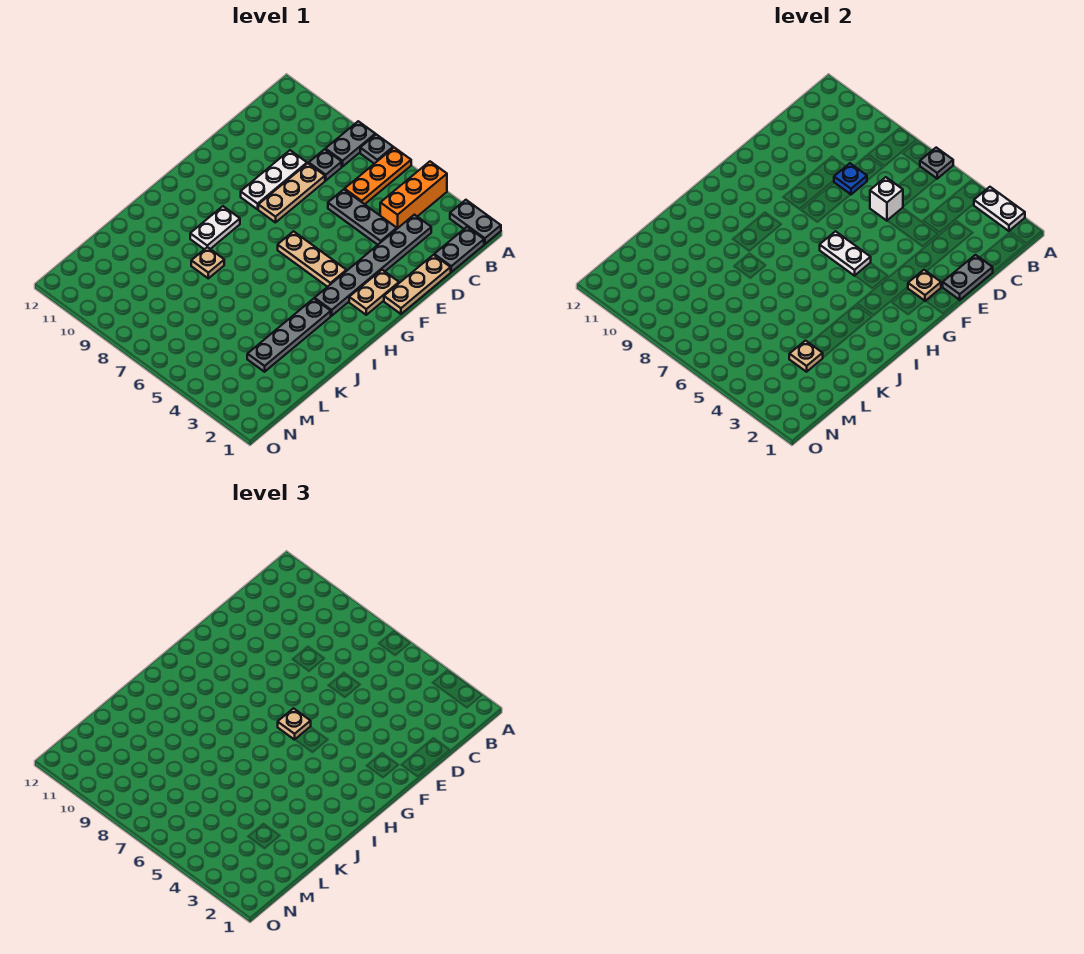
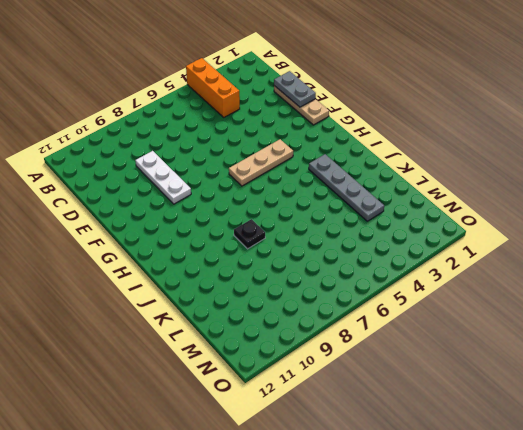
black 1x1 plate [234,219,265,249] -> tan 1x1 plate [191,247,224,278]
none -> grey 1x2 plate [450,200,501,244]
none -> orange 1x3 plate [345,148,411,204]
none -> grey 1x1 plate [360,134,393,164]

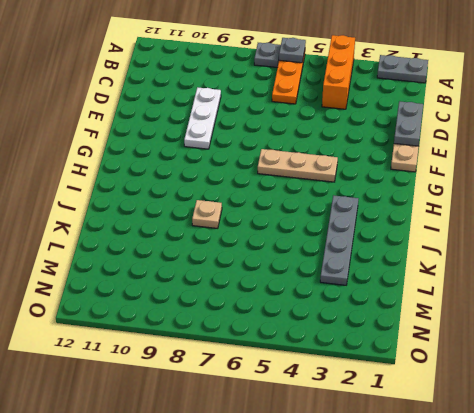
none -> grey 1x2 plate [326,121,375,167]
none -> grey 1x2 plate [434,227,484,272]
none -> grey 1x6 plate [315,215,431,316]

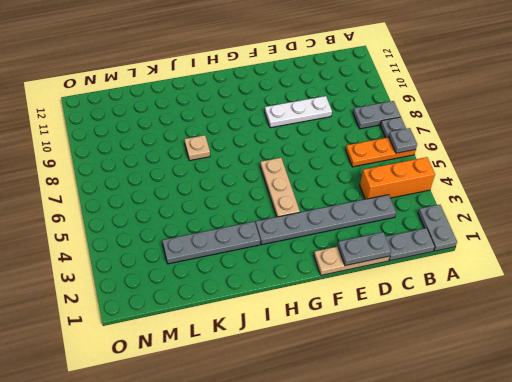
none -> grey 1x1 plate [309,149,342,180]
none -> grey 1x3 plate [328,189,397,245]
none -> tan 1x3 plate [258,163,325,223]

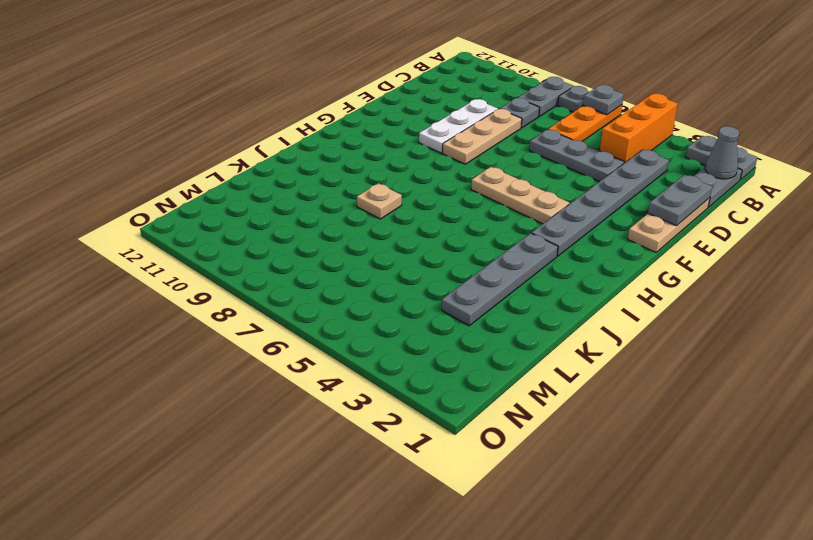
grey 1x1 cone [705,126,739,179] -> none
none -> tan 1x2 plate [349,270,399,315]
none -> white 1x2 plate [190,206,240,249]
none -> white 1x2 plate [974,187,1025,231]

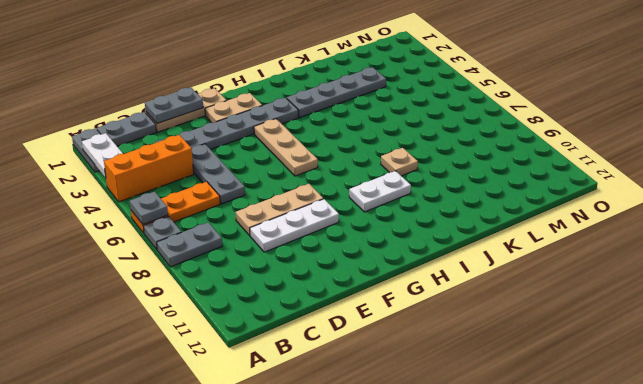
none -> grey 1x1 plate [309,149,342,180]
none -> white 1x1 brick [870,177,903,221]
none -> blue 1x1 plate [834,163,867,194]

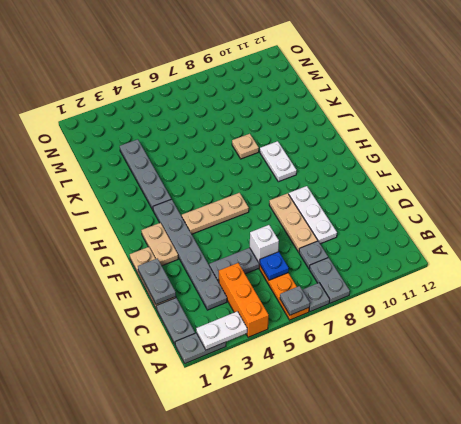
blue 1x1 plate [260,252,289,280] -> blue 1x1 plate moved to [834,163,867,194]
none -> tan 1x1 plate [908,270,941,301]
none -> white 1x2 plate [820,231,871,276]
none -> tan 1x1 plate [789,341,823,372]

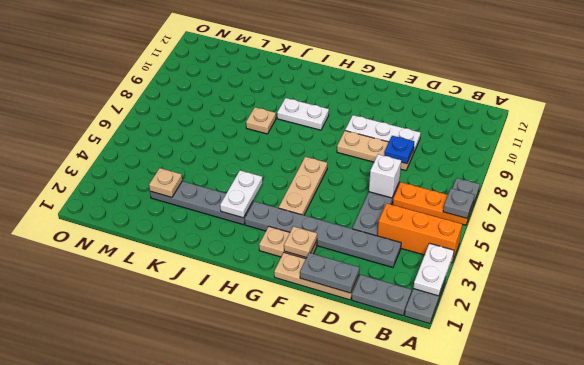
white 1x2 plate [220,170,262,218] -> white 1x2 plate moved to [820,231,871,276]
none -> grey 1x2 plate [326,121,375,167]
none -> grey 1x1 plate [309,149,342,180]
none -> tan 1x1 plate [278,708,311,740]

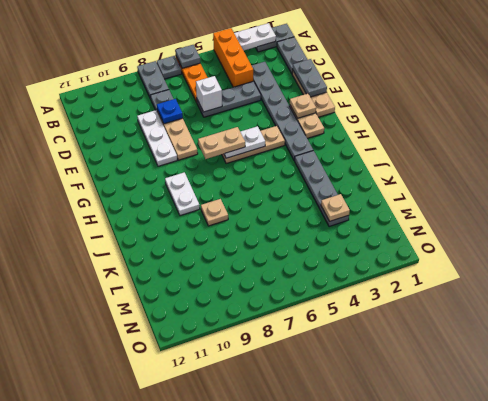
tan 1x2 plate [198,127,245,159] -> tan 1x1 plate [278,708,311,740]

